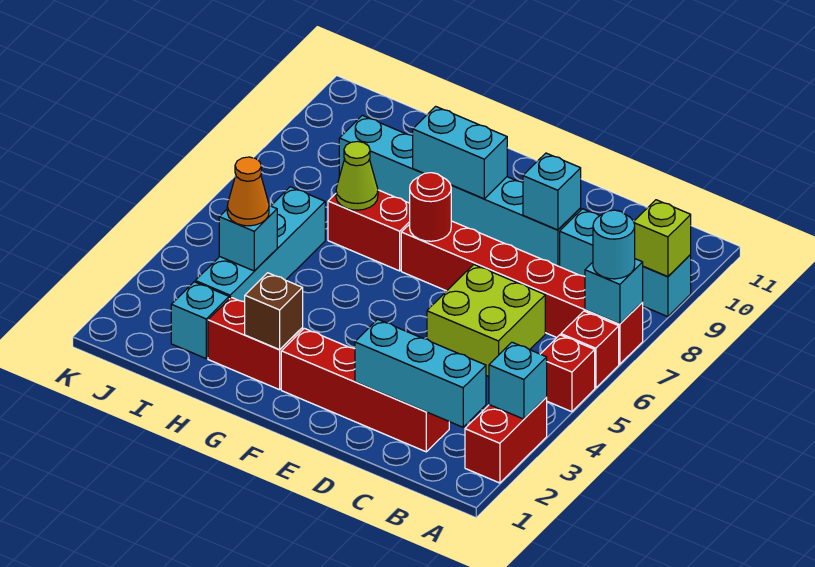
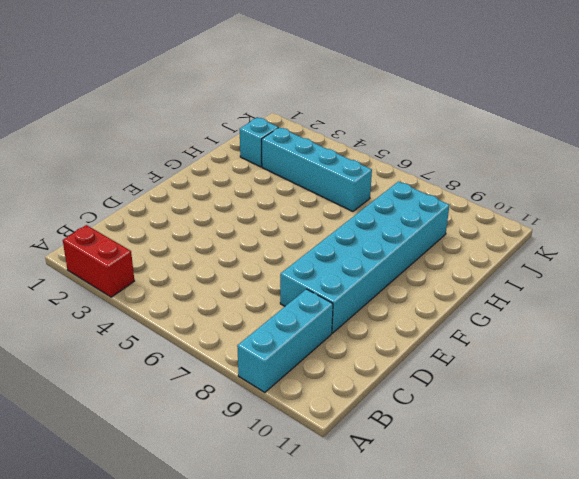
cyan 2x6 brick [280,182,449,333] -> cyan 1x6 brick [339,115,581,267]
none -> red 1x1 brick [541,335,595,412]
none -> red 1x1 brick [561,311,619,388]
none -> red 1x6 brick [401,221,643,364]

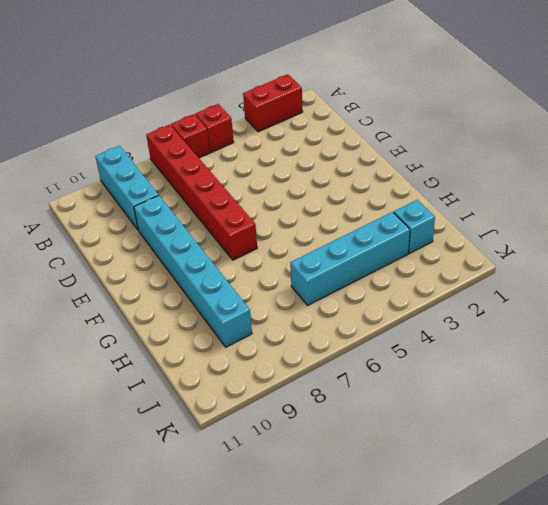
none -> red 1x4 brick [281,328,449,452]
none -> lime 2x2 brick [427,265,545,377]
none -> red 1x2 brick [208,297,303,390]

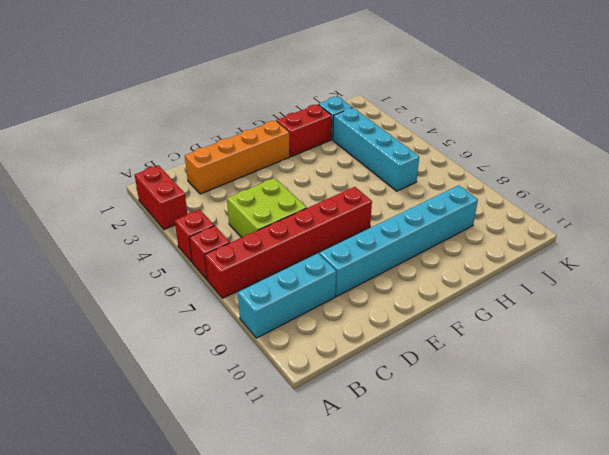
orange 1x4 brick [185,120,290,194] -> red 1x4 brick [281,328,449,452]
none -> red 1x2 brick [328,190,410,271]
none -> cyan 1x1 brick [489,342,547,419]
none -> cyan 1x1 brick [585,259,643,324]

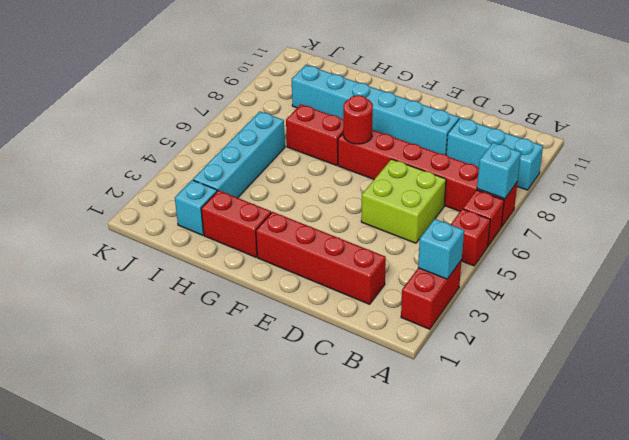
none -> lime 1x1 brick [634,200,691,277]
none -> cyan 1x3 brick [355,319,486,427]
none -> cyan 1x1 brick [523,153,581,230]

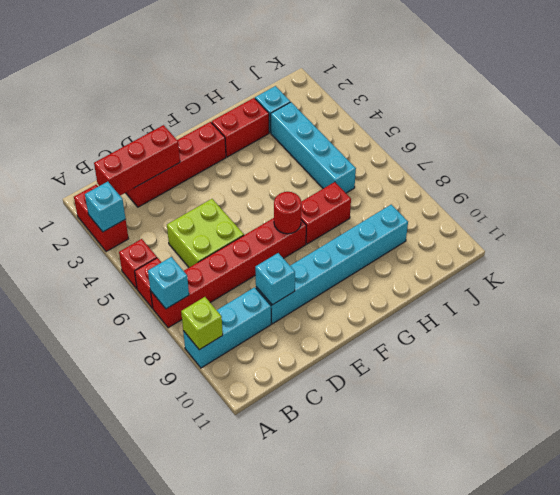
red 1x3 brick [94,125,180,196] -> cyan 1x3 brick [355,319,486,427]
none -> cyan 1x2 brick [413,106,507,199]
none -> brown 1x1 brick [245,273,303,350]
none -> lime 1x1 cone [336,141,378,210]

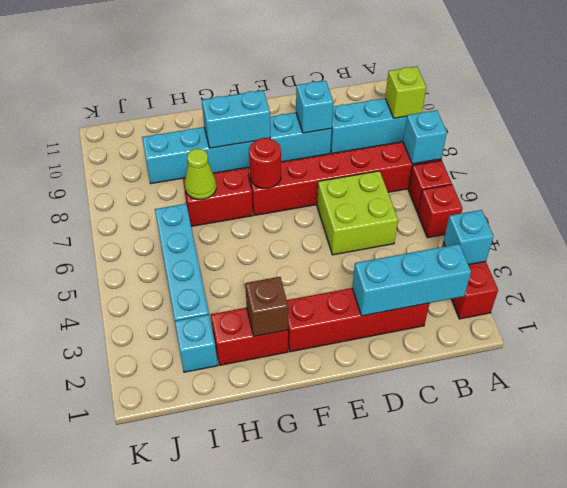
none -> cyan 1x1 brick [219,206,277,271]
none -> cyan 1x1 round brick [593,210,635,279]
none -> orange 1x1 cone [227,157,269,226]

